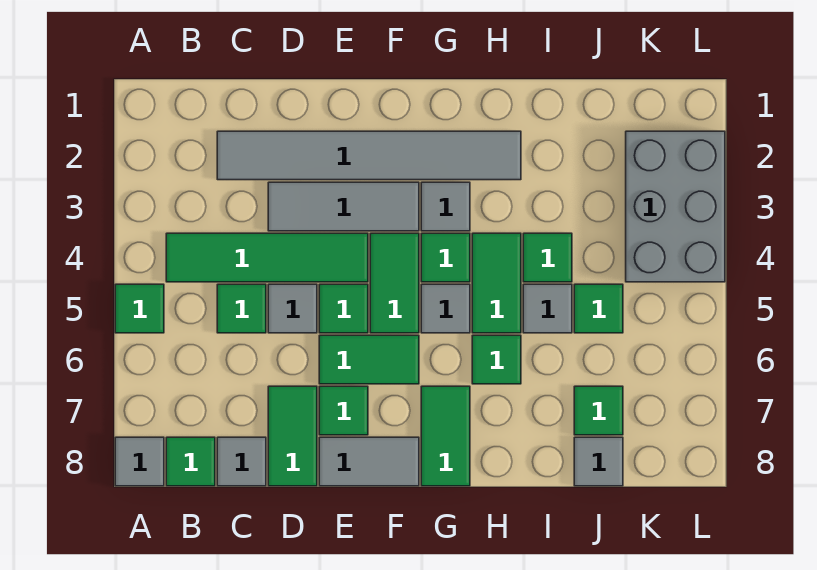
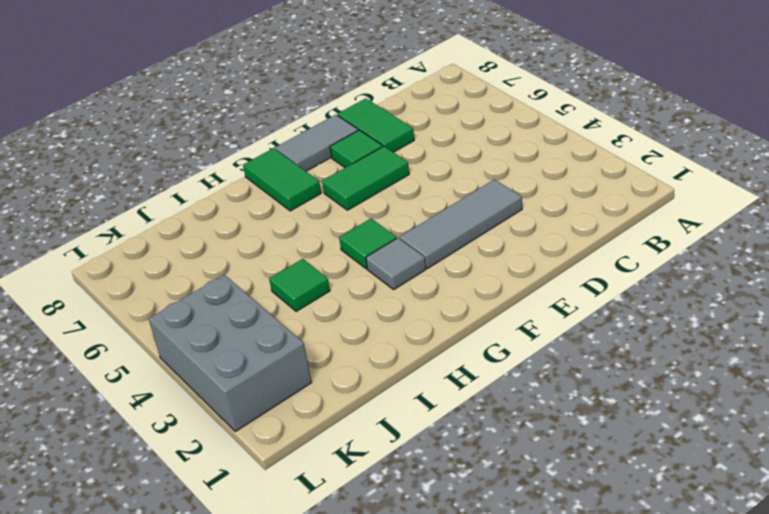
none -> green 1x1 tile [115,284,164,333]
none -> grey 1x1 tile [115,437,164,486]
none -> green 1x4 tile [166,233,368,282]

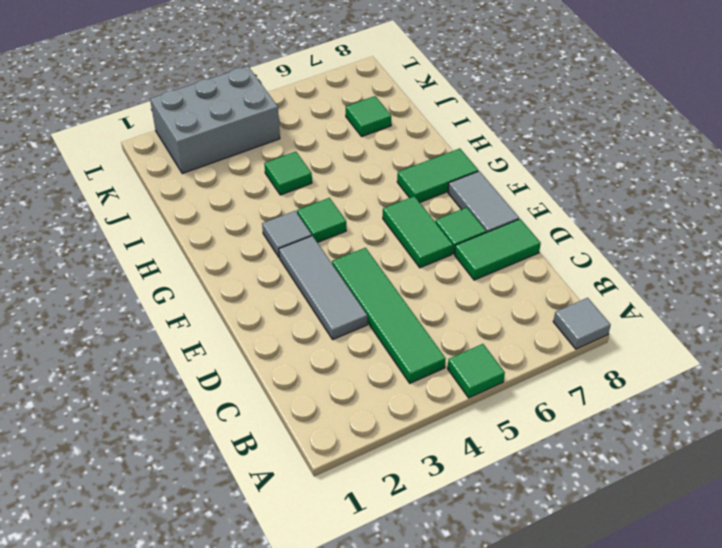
none -> green 1x1 tile [166,437,215,486]
none -> grey 1x6 tile [217,131,521,180]
none -> green 1x1 tile [217,284,266,333]

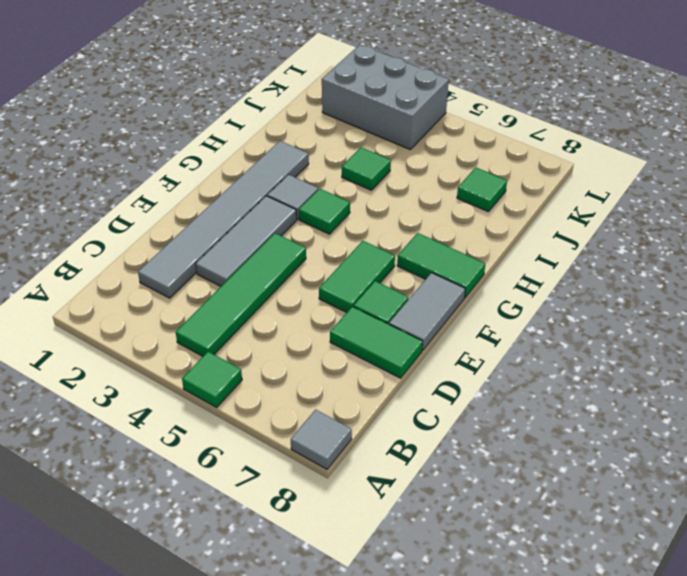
none -> green 1x1 tile [166,437,215,486]
none -> green 1x1 tile [217,284,266,333]
none -> grey 1x1 tile [217,437,266,486]

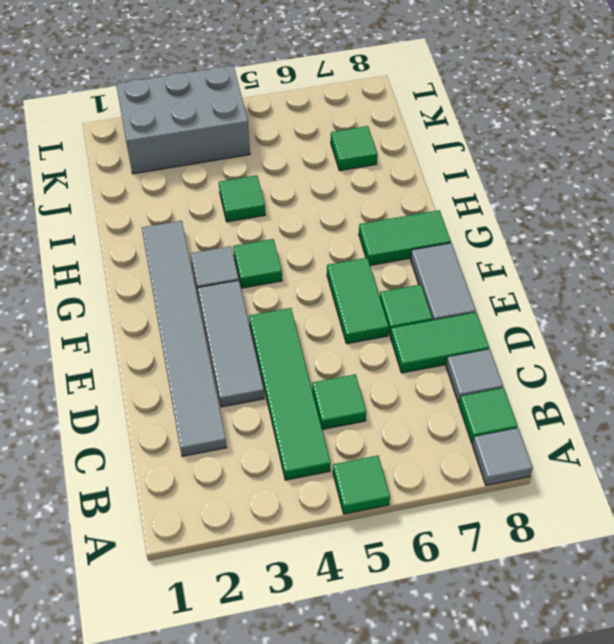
none -> grey 1x1 tile [268,284,317,333]
none -> green 1x1 tile [319,284,368,333]
none -> green 1x2 tile [370,233,419,333]

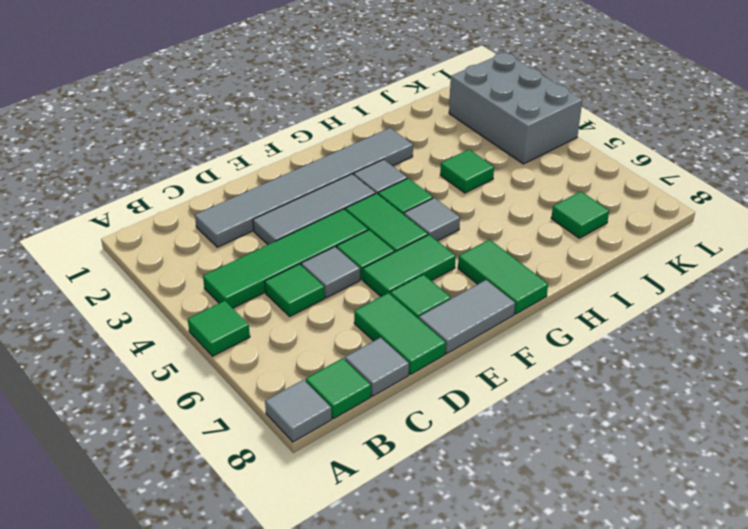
none -> green 1x2 tile [472,233,521,333]
none -> green 1x1 tile [472,335,521,384]
none -> grey 1x1 tile [523,284,572,333]

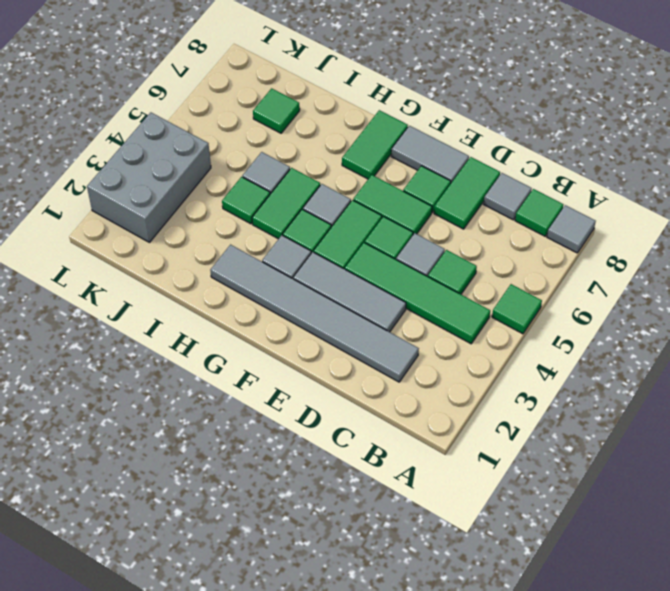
none -> green 1x1 tile [472,335,521,384]
none -> green 1x1 tile [574,284,623,333]
none -> grey 1x1 tile [574,437,623,486]

